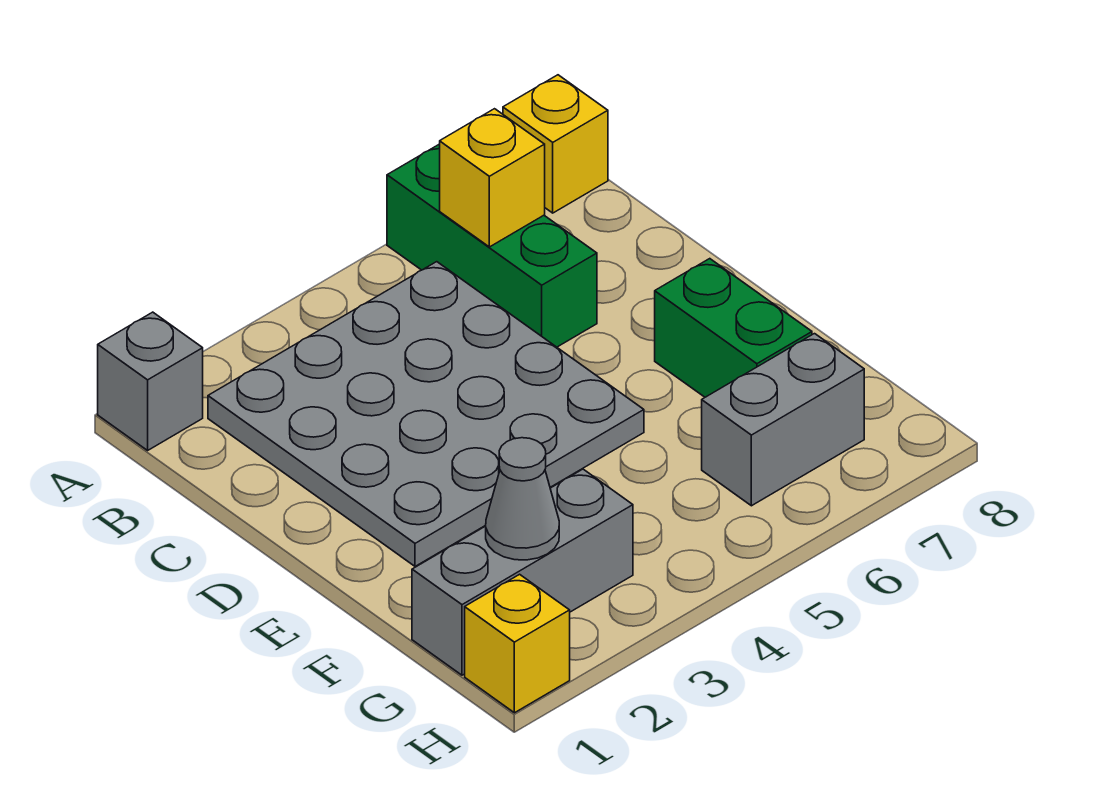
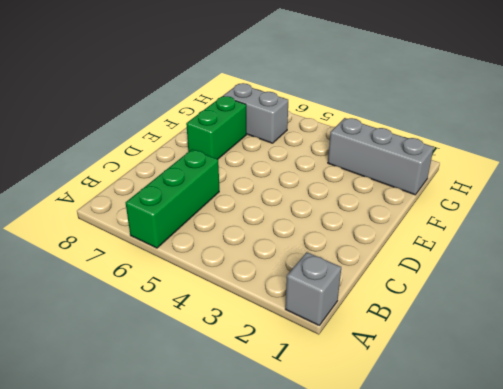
none -> yellow 1x1 brick [503,75,608,213]
none -> grey 4x4 plate [208,262,644,566]

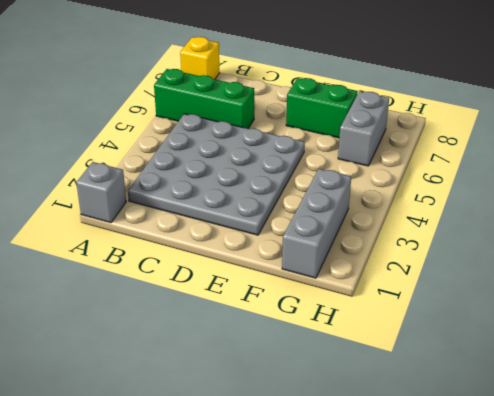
none -> yellow 1x1 brick [465,574,570,713]
none -> yellow 1x1 brick [440,109,545,247]

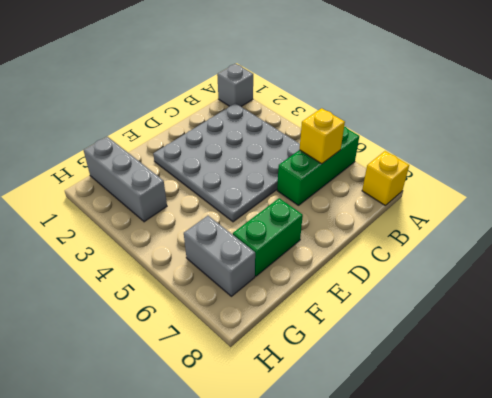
none -> yellow 1x1 brick [465,574,570,713]
none -> grey 1x1 cone [486,438,559,560]

